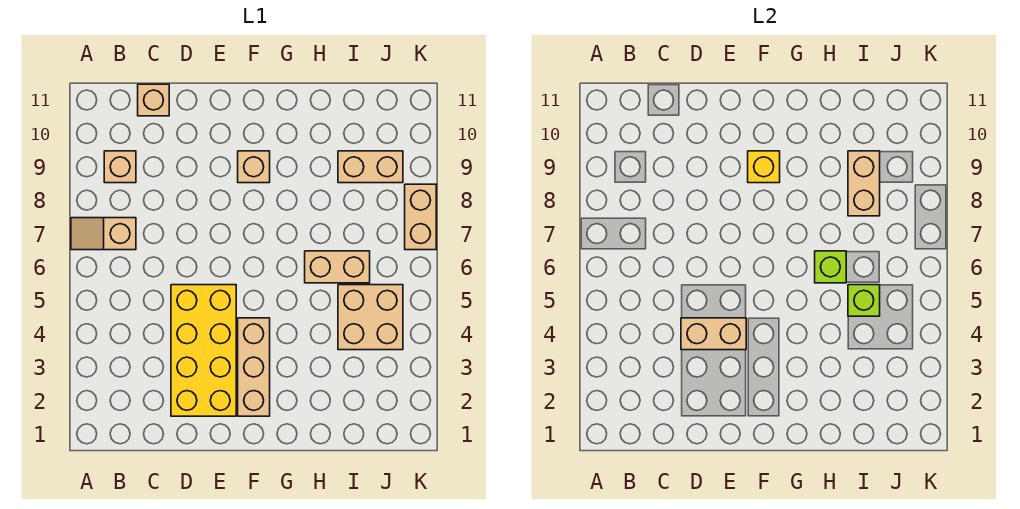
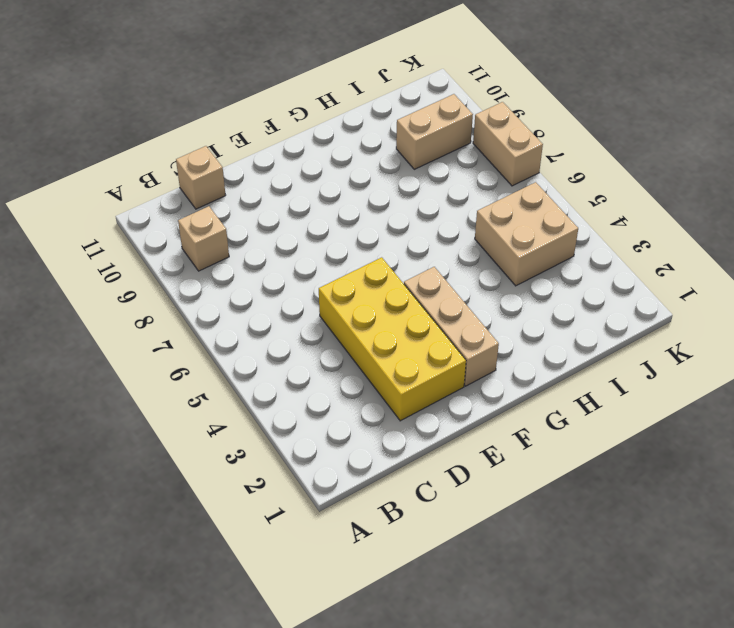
none -> tan 1x2 slope [71,218,136,250]
none -> tan 1x1 brick [238,151,270,183]
none -> tan 1x2 brick [305,251,370,283]

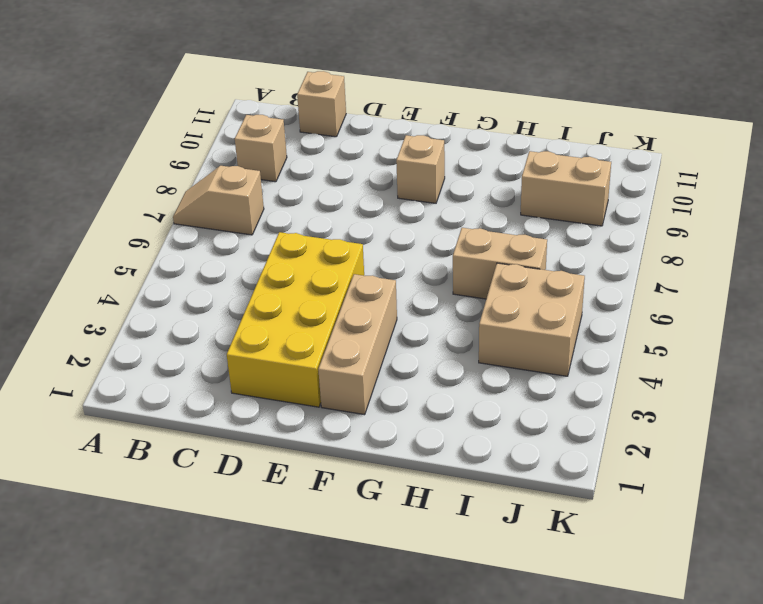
none -> tan 1x2 brick [405,184,436,250]
none -> tan 1x2 brick [681,318,746,350]
none -> yellow 1x1 brick [748,151,780,183]

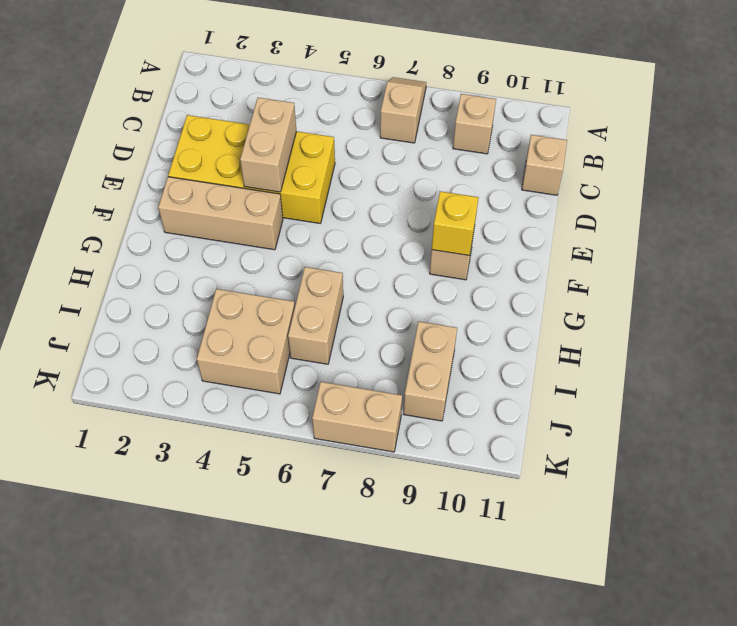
none -> lime 1x1 brick [815,251,846,283]
none -> lime 1x1 brick [848,285,880,316]
none -> tan 1x2 brick [848,151,880,216]

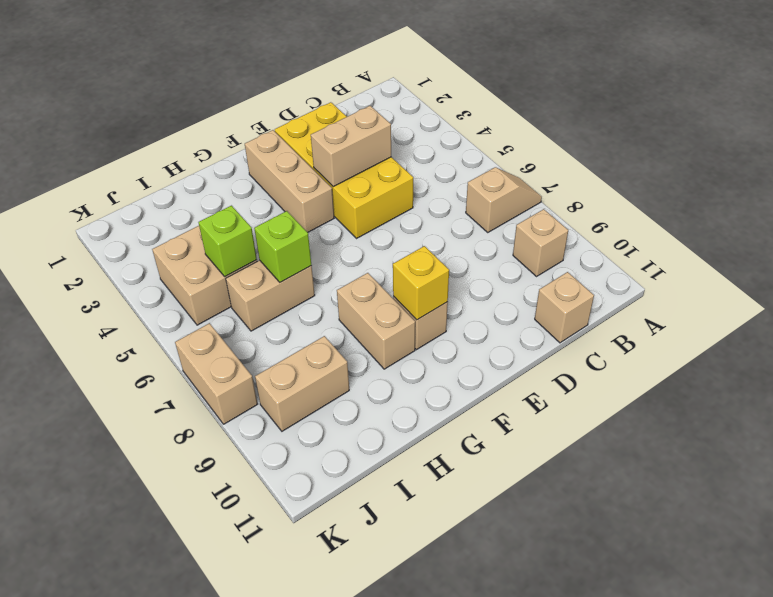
tan 1x2 brick [337,273,415,369] -> tan 1x2 brick moved to [848,151,880,216]

